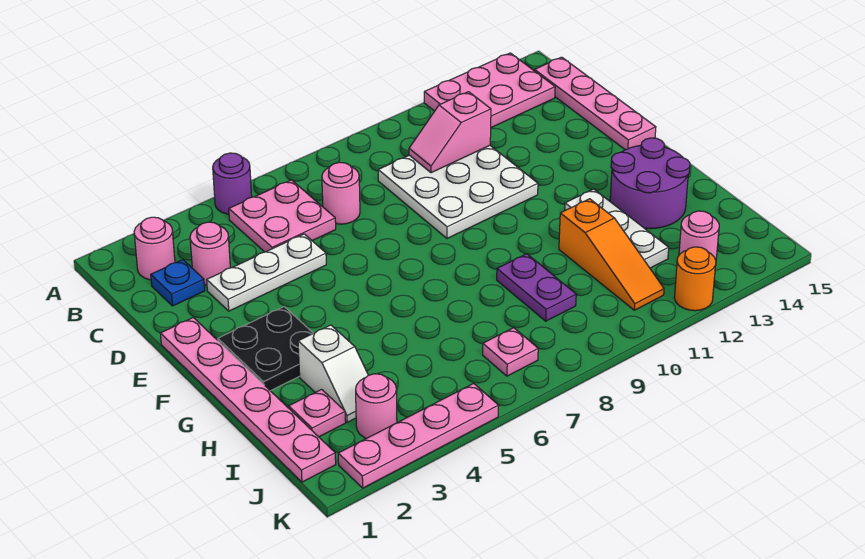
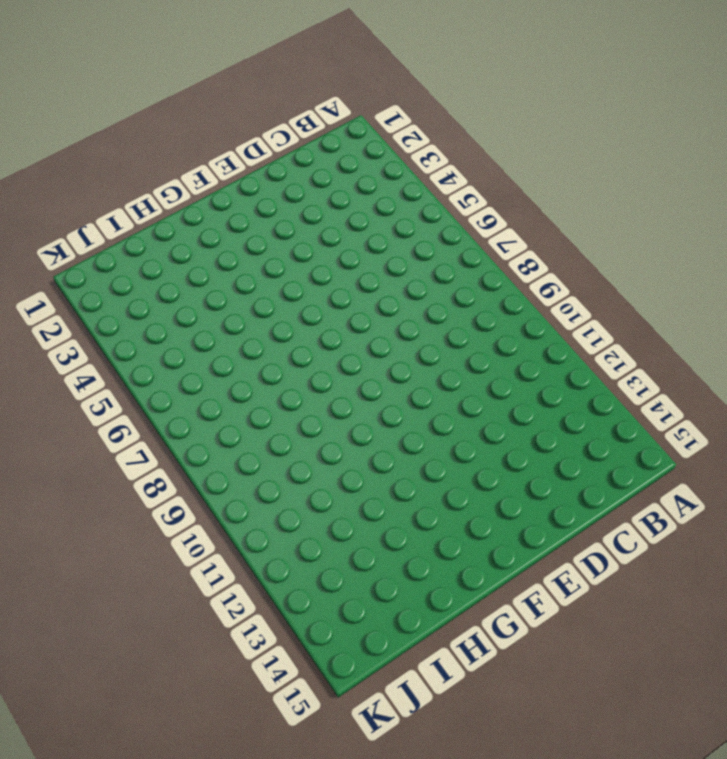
none -> purple 1x1 round brick [213,153,252,214]
none -> pink 2x3 plate [424,53,555,128]
none -> pink 1x1 round brick [134,217,175,280]

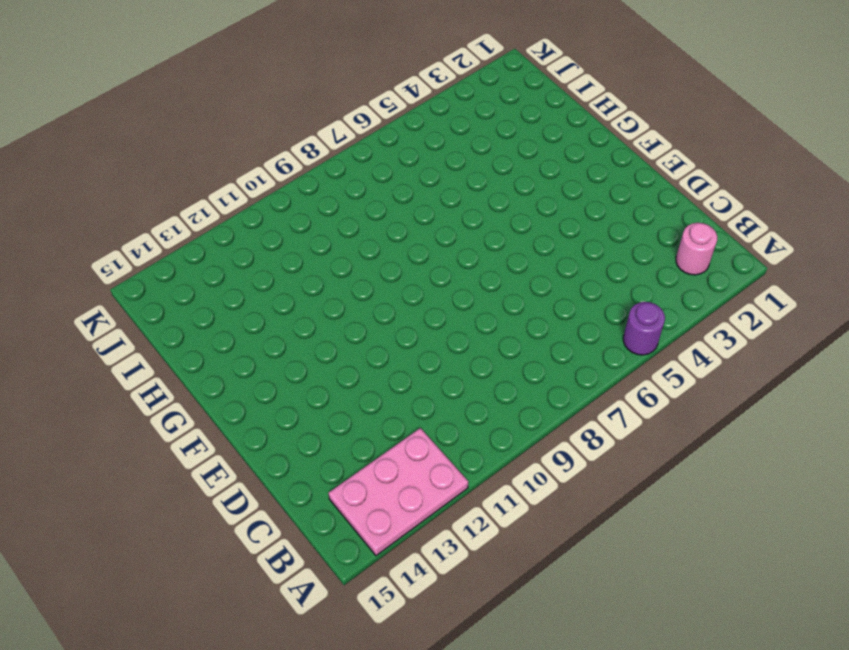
none -> pink 2x2 plate [229,180,336,252]
none -> pink 1x4 plate [535,57,656,150]
none -> blue 1x1 plate [151,260,205,306]

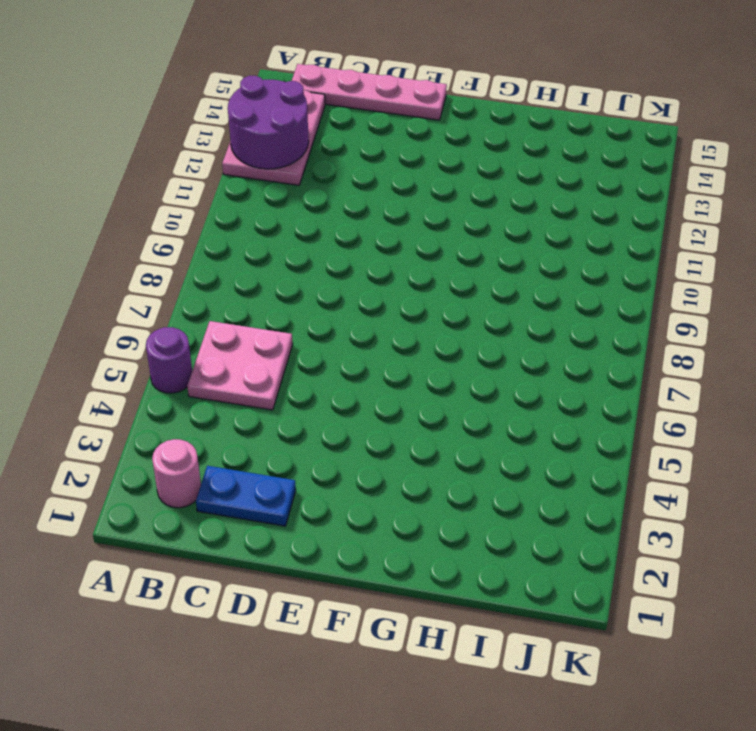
purple 2x2 round brick [228,76,309,169] -> purple 2x2 round brick moved to [610,138,690,229]
blue 1x2 plate [196,466,296,526] -> blue 1x1 plate [151,260,205,306]
none -> pink 1x1 round brick [190,222,230,285]
none -> pink 1x1 round brick [322,162,360,224]
none -> white 3x3 plate [378,146,538,238]

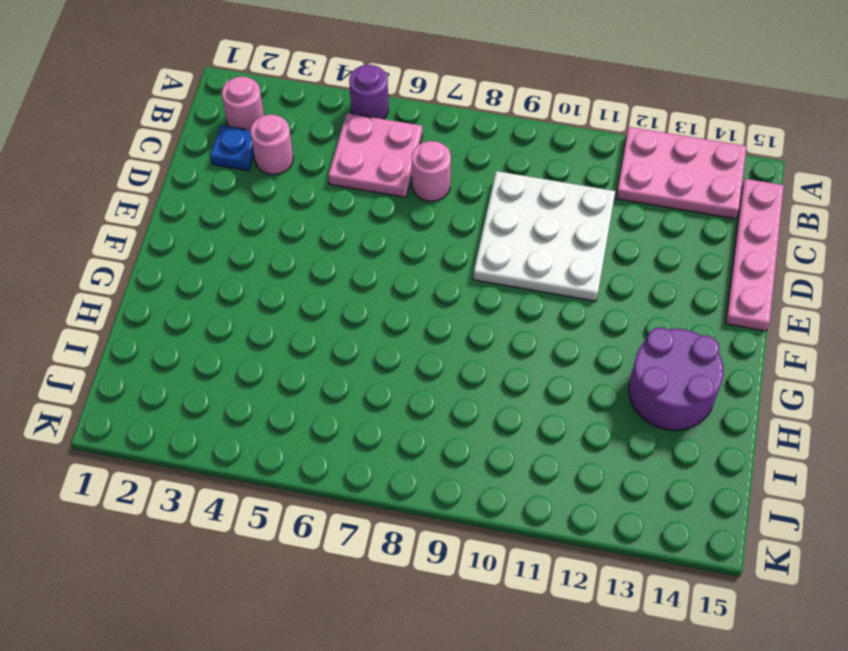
none -> white 1x3 plate [207,234,326,311]
none -> pink 1x6 plate [160,318,336,482]
none -> black 2x2 plate [218,307,313,391]

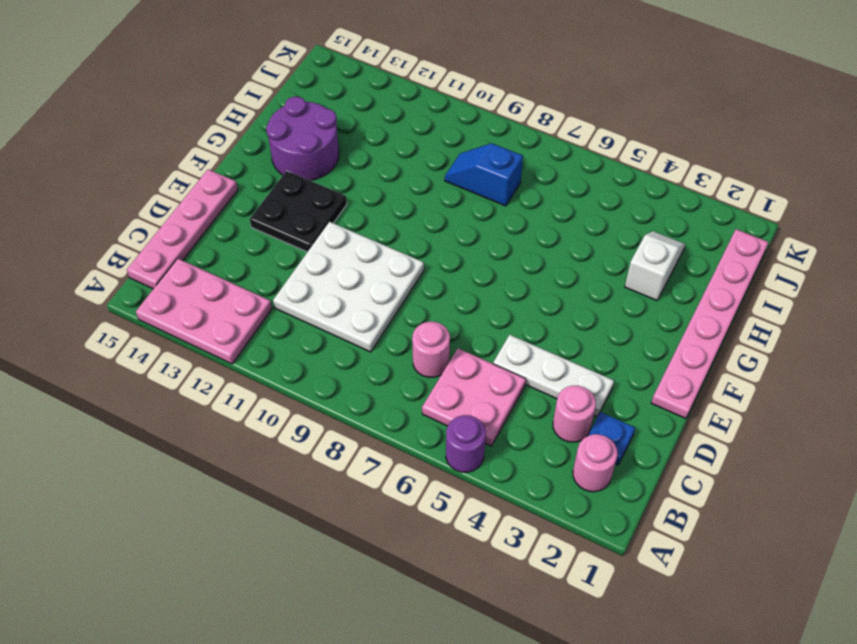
black 2x2 plate [250,171,347,252] -> black 2x2 plate moved to [218,307,313,391]
blue 1x2 slope [445,143,523,206] -> purple 1x2 plate [497,254,576,321]
none -> white 1x3 plate [565,189,669,268]
none -> orange 1x3 slope [559,199,664,310]
none -> pink 1x1 plate [289,389,346,437]

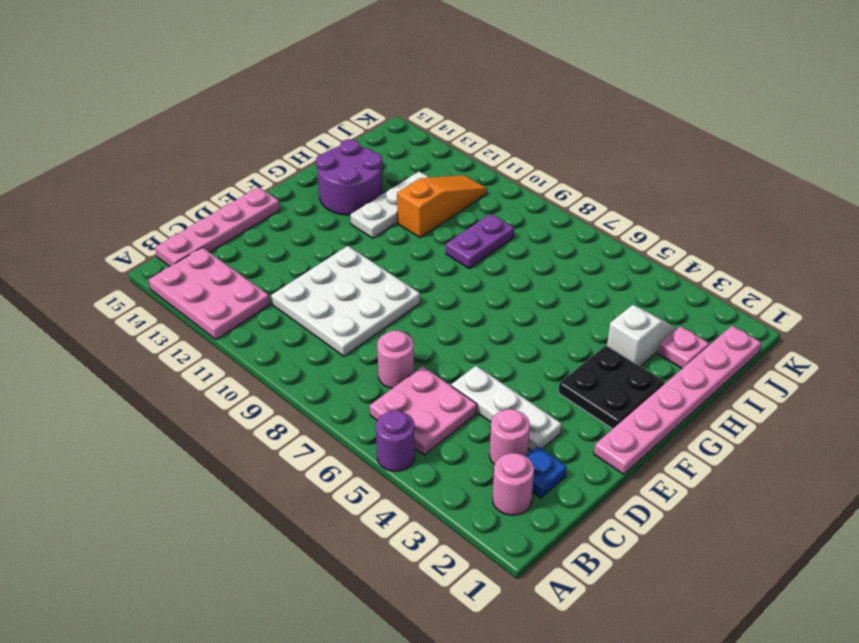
none -> pink 1x1 round brick [356,374,397,438]
none -> pink 1x1 plate [483,328,538,376]
none -> pink 1x1 round brick [679,211,719,260]

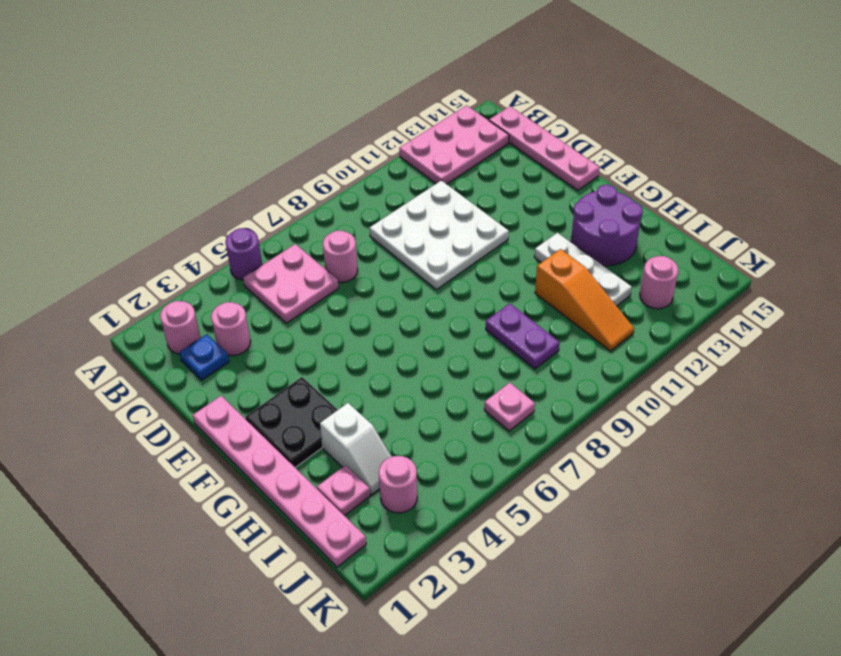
none -> white 1x3 plate [207,234,326,311]
none -> pink 1x4 plate [338,383,499,488]
none -> orange 1x1 round brick [674,247,716,311]

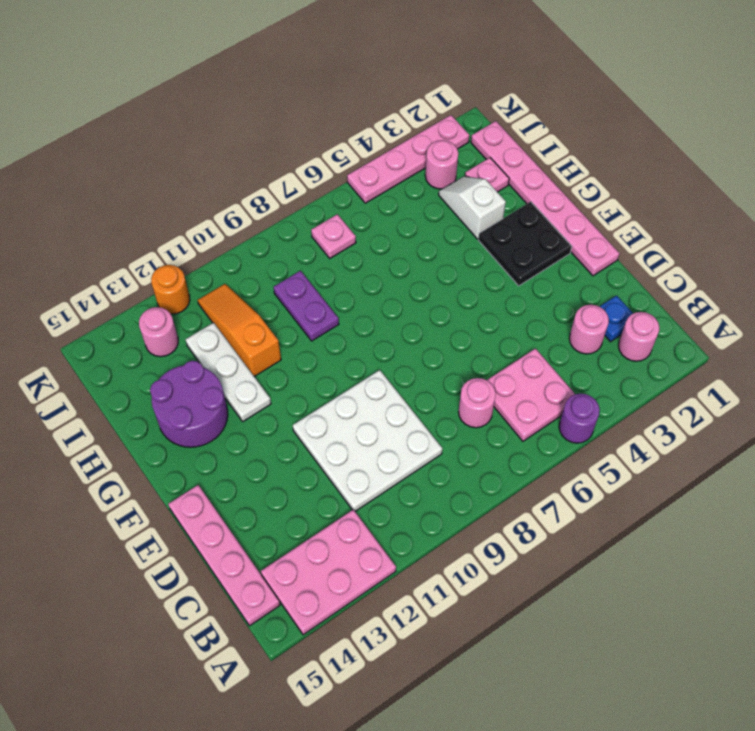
none -> white 1x3 plate [207,234,326,311]
none -> pink 1x2 slope [409,92,491,173]

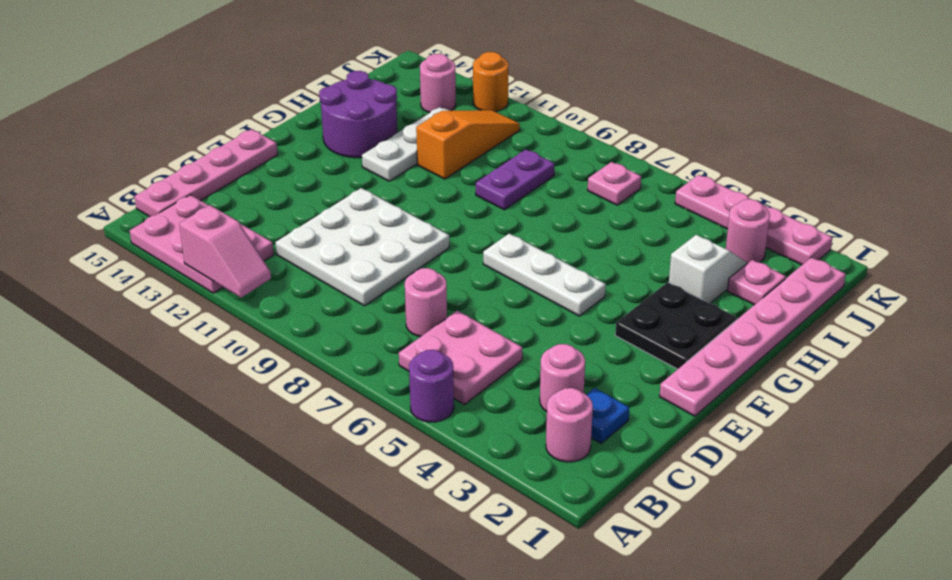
pink 1x2 slope [179,205,271,298] -> pink 1x2 slope moved to [409,92,491,173]
white 1x3 plate [483,234,606,316] -> white 1x3 plate moved to [207,234,326,311]

